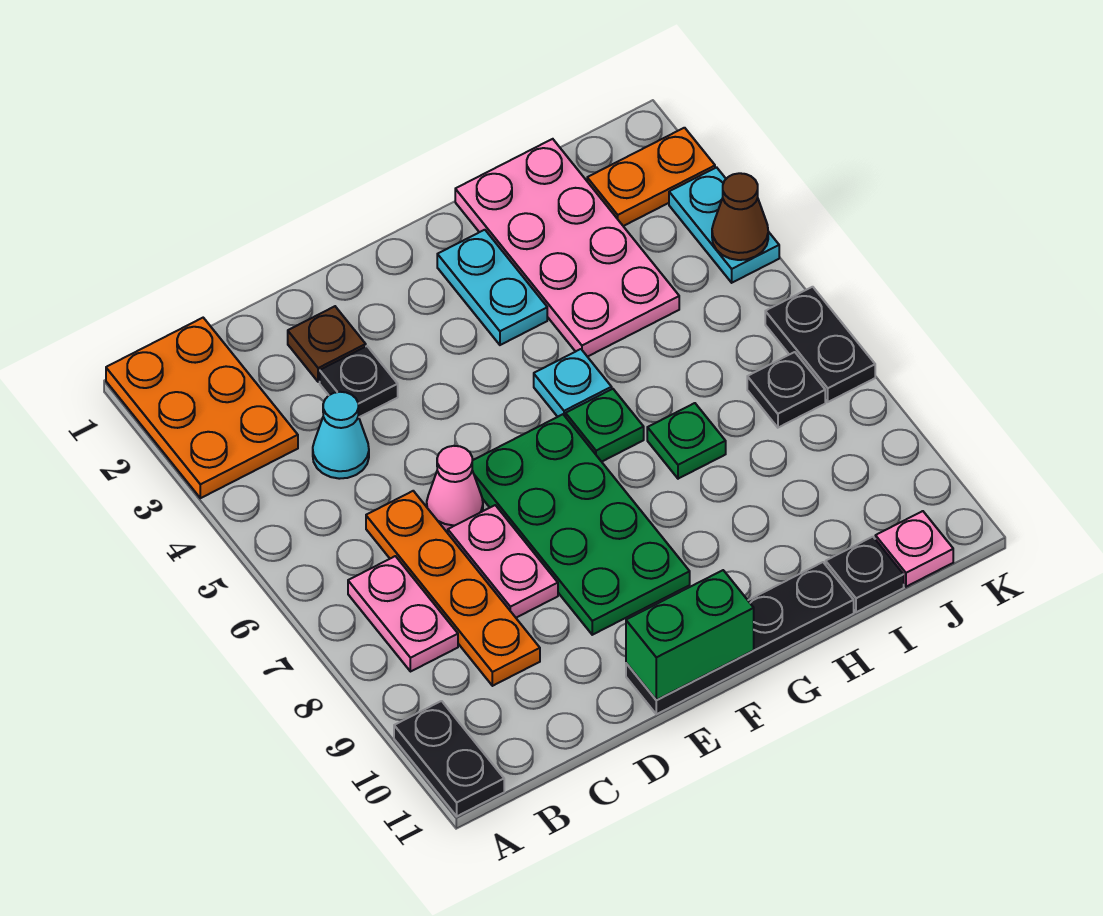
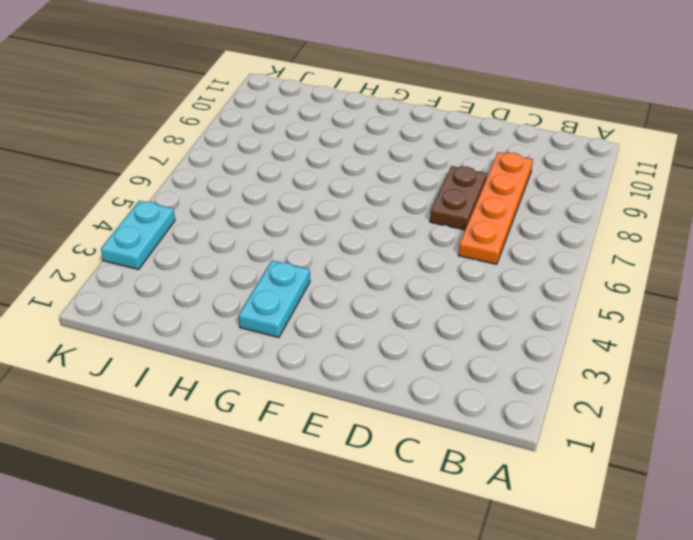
brown 1x2 plate [430,166,487,230] -> pink 1x2 plate [448,505,558,618]
none -> orange 2x3 plate [106,318,298,498]
none -> black 1x2 plate [394,701,504,816]
none -> pink 1x2 plate [348,556,458,672]

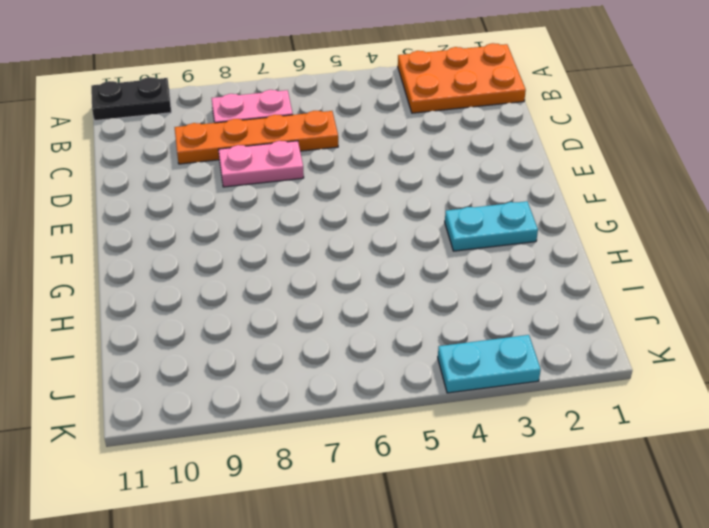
none -> cyan 1x1 cone [313,392,369,479]
none -> brown 1x1 plate [288,306,366,382]
none -> black 1x1 plate [320,346,398,417]

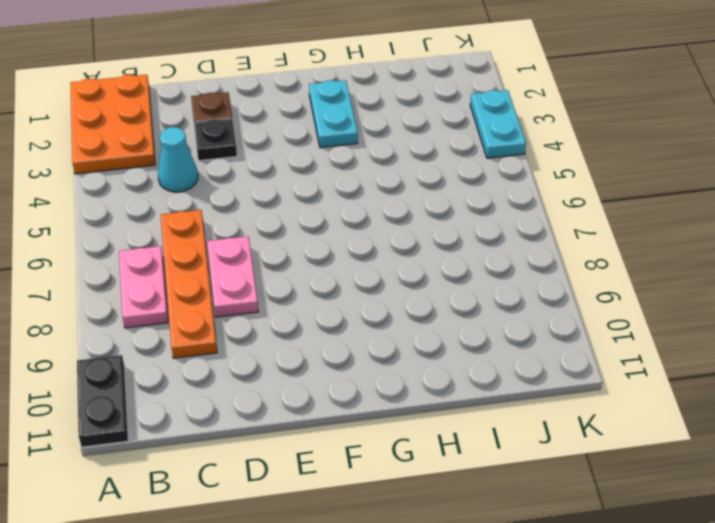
none -> pink 1x1 cone [427,446,483,532]
none -> green 2x4 plate [472,414,690,635]
none -> black 1x4 plate [626,562,854,714]

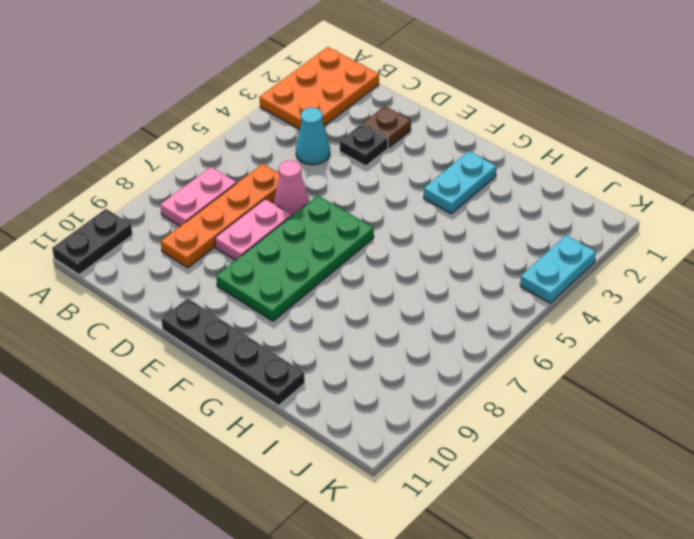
none -> cyan 1x1 plate [534,349,612,417]
none -> green 1x1 plate [566,389,644,462]
none -> pink 2x4 plate [455,139,679,357]

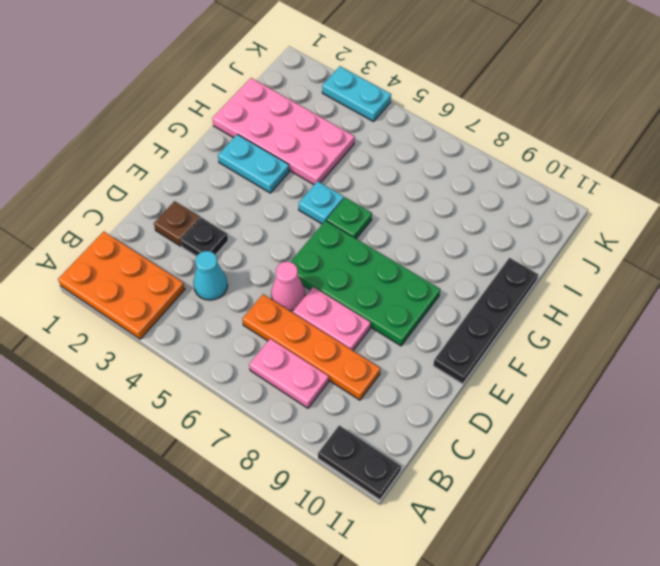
none -> green 1x1 plate [647,403,726,479]
none -> black 1x1 plate [826,537,904,612]
none -> orange 1x2 plate [587,128,715,226]

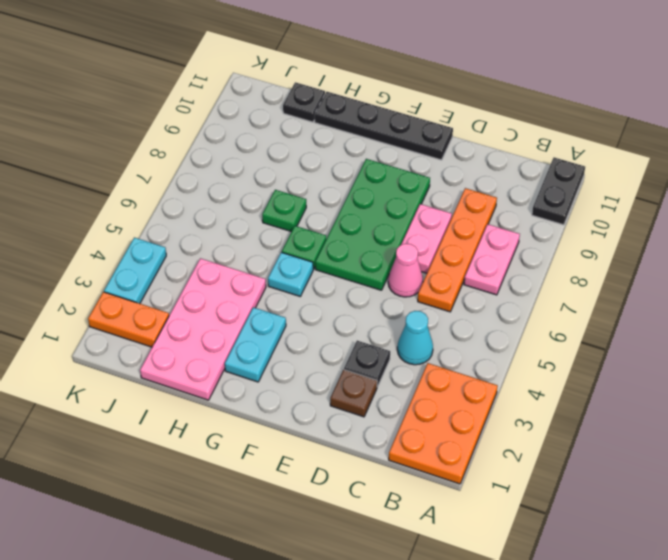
none -> black 1x1 plate [747,352,825,428]
none -> pink 1x1 plate [875,511,953,587]
none -> black 1x2 plate [765,287,875,402]

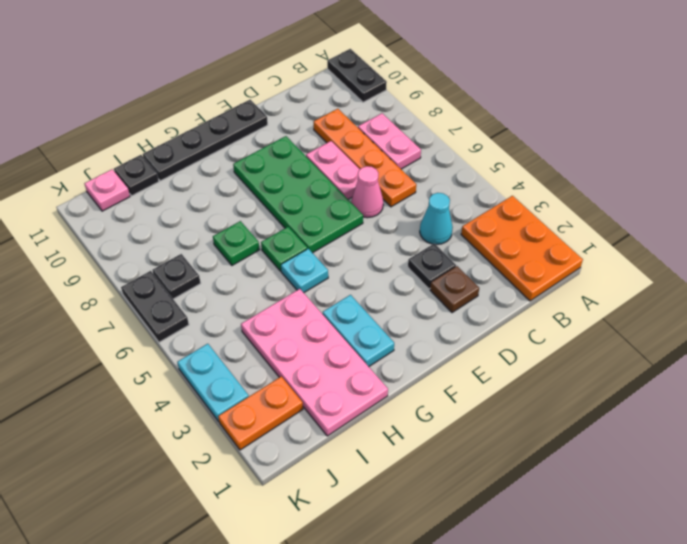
none -> green 1x2 brick [626,570,754,700]
none -> brown 1x1 cone [712,173,768,260]

